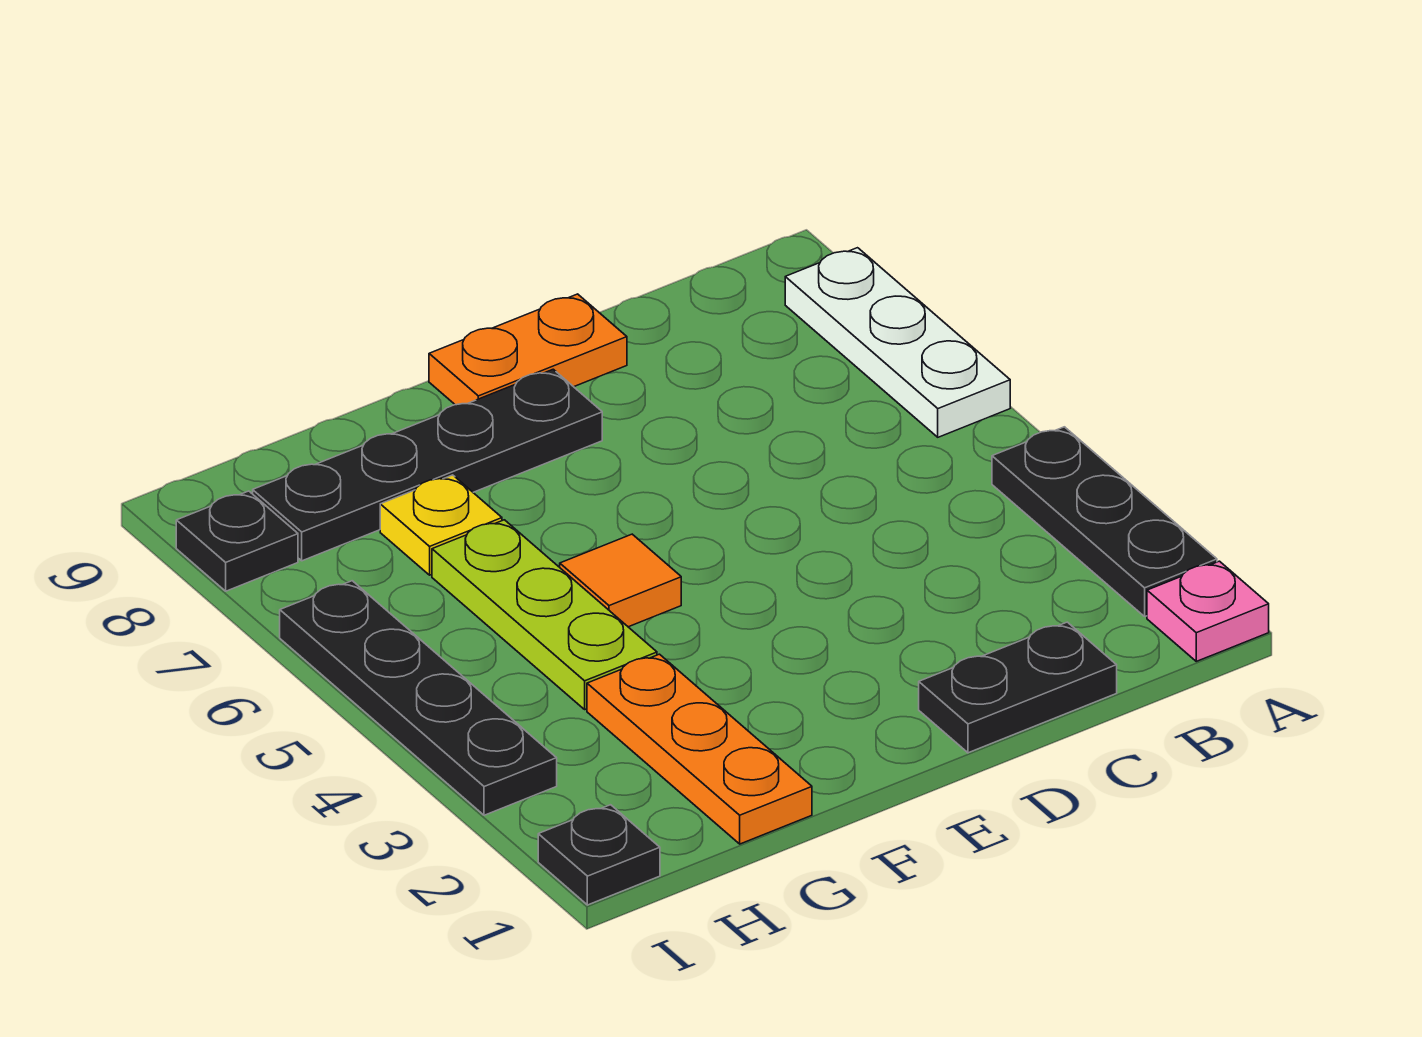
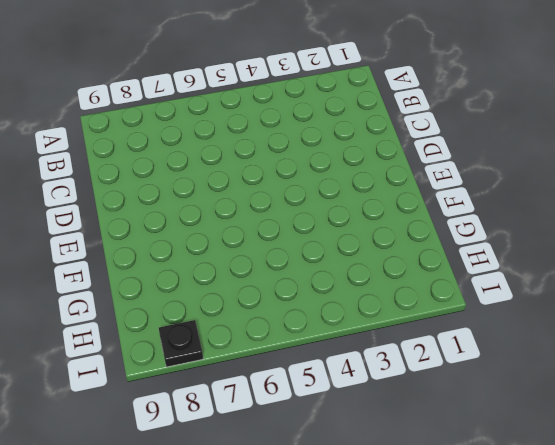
none -> pink 1x1 plate [1147,561,1269,661]
none -> black 1x3 plate [992,427,1217,616]
none -> white 1x3 plate [785,248,1010,437]

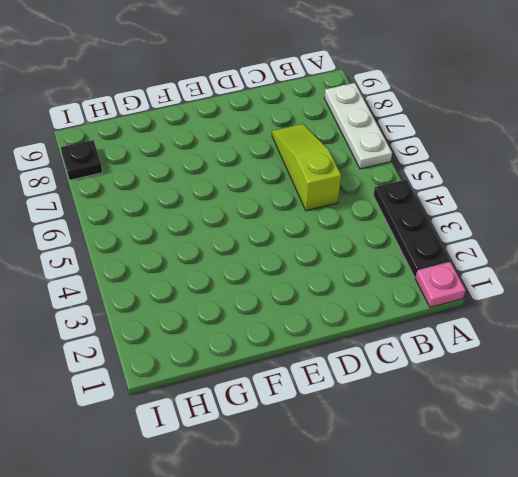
lime 1x3 slope [272,124,341,211] -> none
none -> black 1x2 plate [919,622,1117,753]
none -> orange 1x2 plate [429,294,627,405]
none -> black 1x4 plate [253,369,602,561]

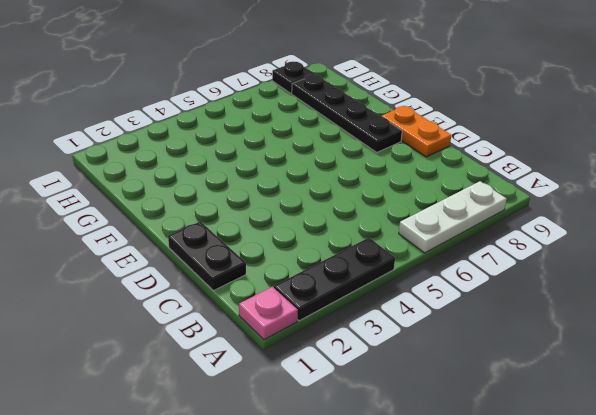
none -> orange 1x1 tile [560,534,681,627]
none -> orange 1x3 plate [587,654,812,844]
none -> lime 1x3 plate [432,520,657,709]

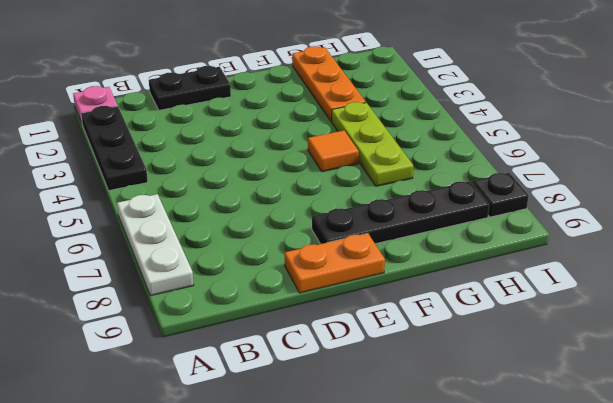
none -> yellow 1x1 plate [380,475,502,575]
none -> black 1x1 plate [538,805,660,905]
none -> black 1x4 plate [280,581,557,815]

